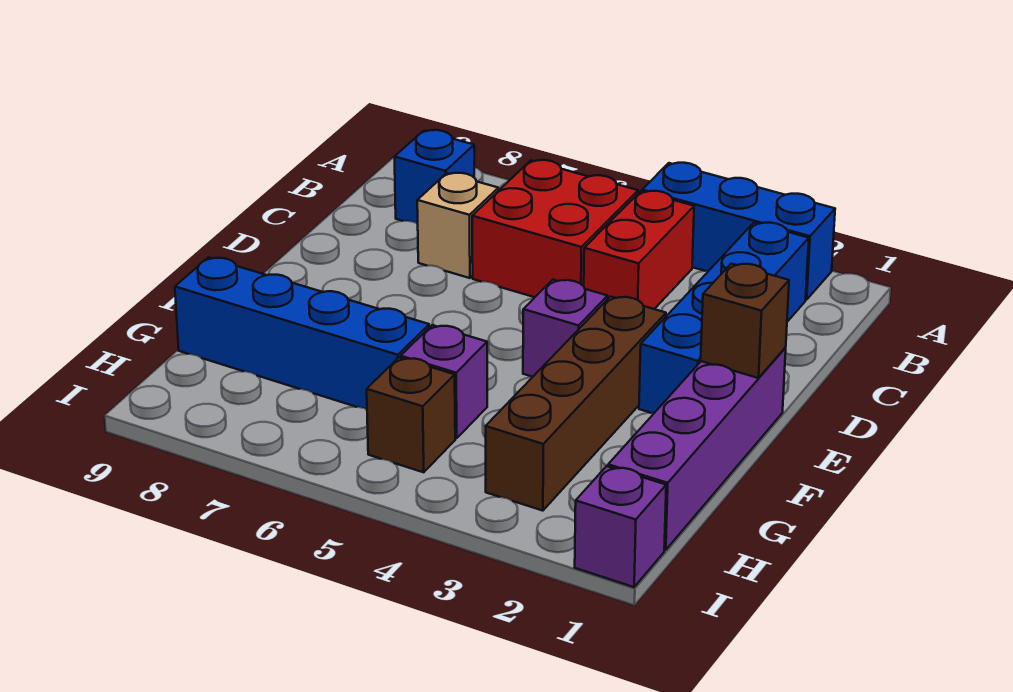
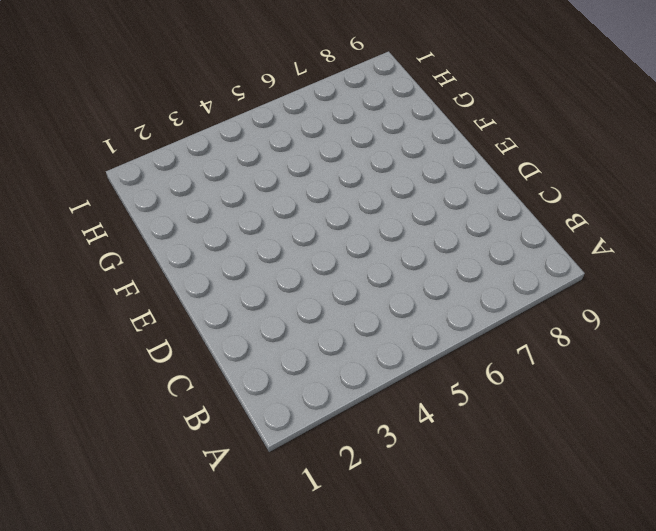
none -> blue 1x3 brick [642,163,835,300]
none -> blue 1x4 brick [639,223,809,413]
none -> red 1x2 brick [584,191,694,309]

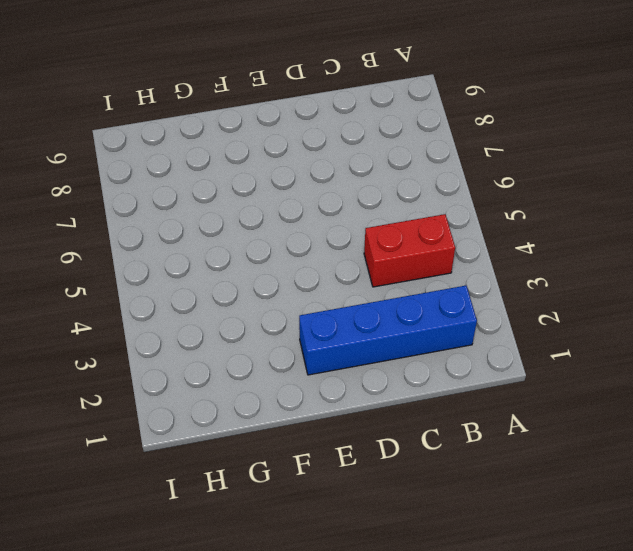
none -> blue 1x3 brick [642,163,835,300]
none -> red 2x2 brick [472,160,638,297]
none -> blue 1x1 brick [394,130,474,224]

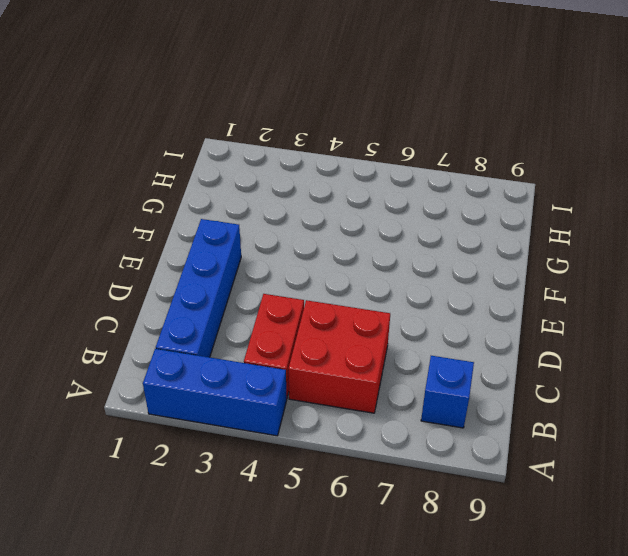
none -> tan 1x1 brick [417,173,498,278]
none -> purple 1x4 brick [608,347,786,550]
none -> brown 1x4 brick [486,297,666,511]

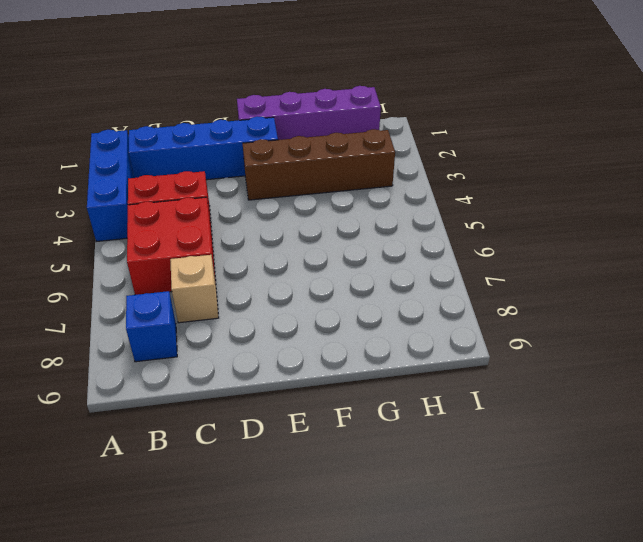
none -> purple 1x1 brick [523,280,608,377]
none -> purple 1x1 brick [401,325,487,438]
none -> blue 1x4 brick [175,258,429,409]

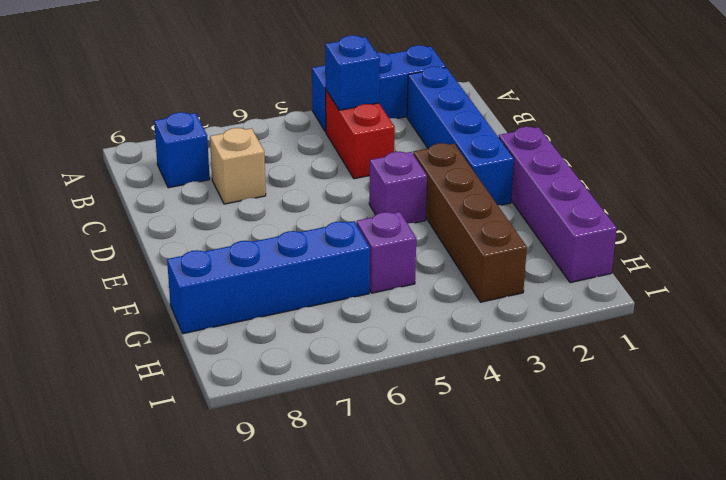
blue 1x1 brick [325,35,380,110] -> none
none -> red 2x2 brick [472,160,638,297]
none -> brown 1x1 brick [367,357,455,472]
none -> purple 1x1 brick [575,466,666,587]

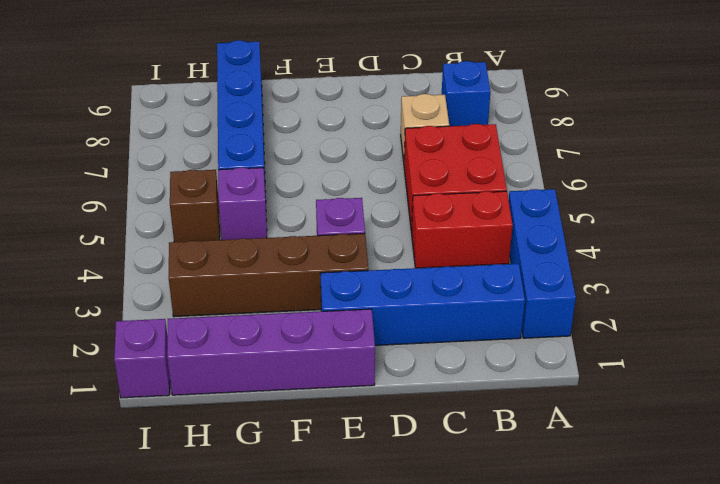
none -> brown 1x1 brick [701,264,789,378]

